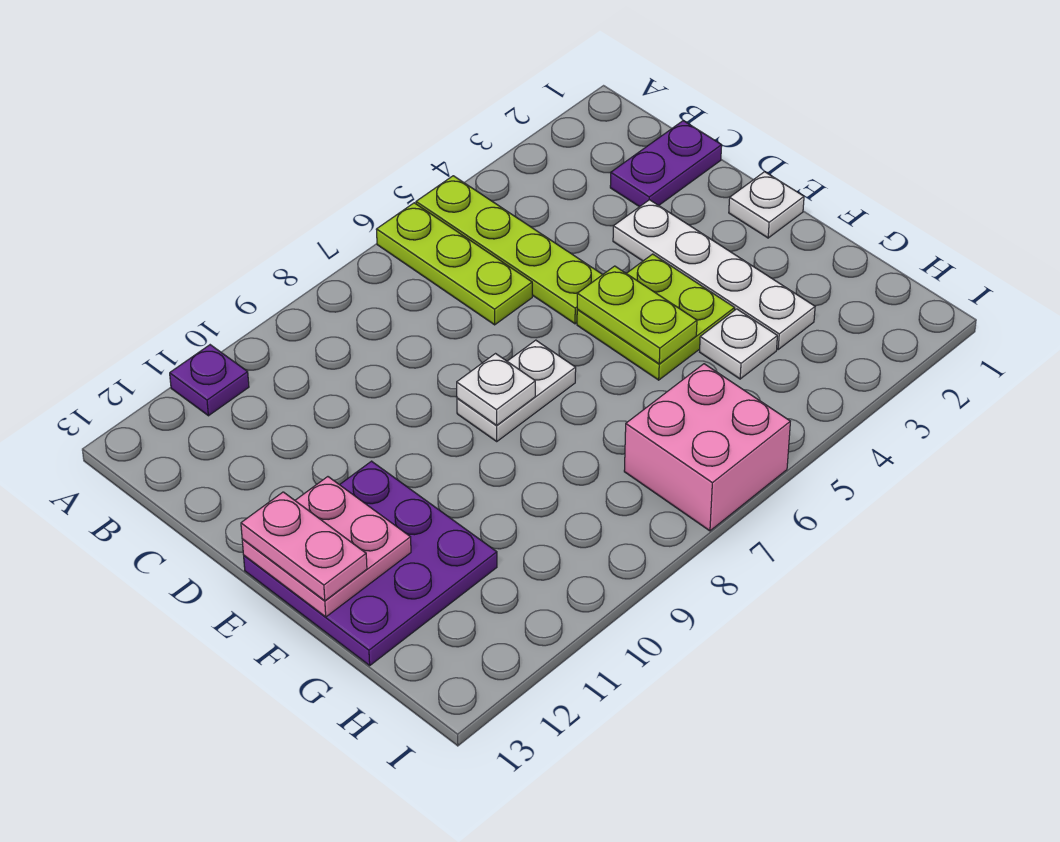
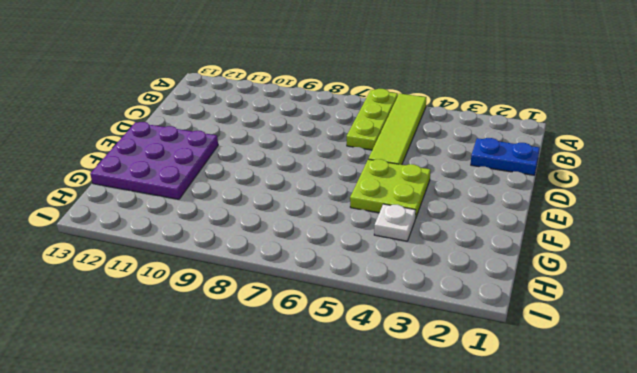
lime 1x4 tile [369,94,426,165] -> lime 1x4 plate [416,176,603,324]
blue 1x2 plate [471,138,540,175] -> purple 1x2 plate [610,121,722,207]
none -> purple 1x1 plate [170,345,249,416]
none -> white 1x4 plate [613,200,815,349]
none -> white 1x1 plate [729,172,804,238]

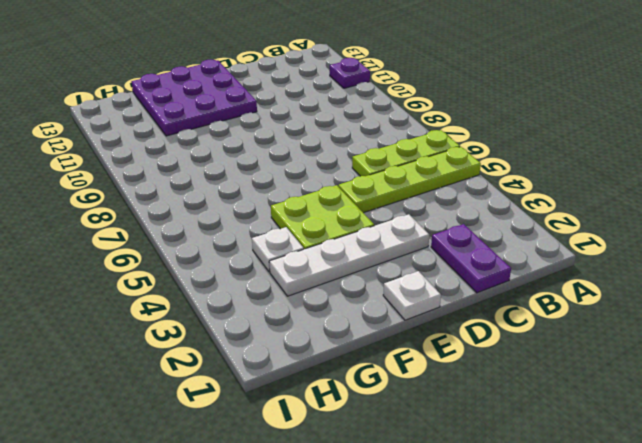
none -> white 1x2 plate [457,340,576,441]
none -> pink 2x2 brick [624,364,790,531]
none -> lime 1x2 plate [577,266,697,364]

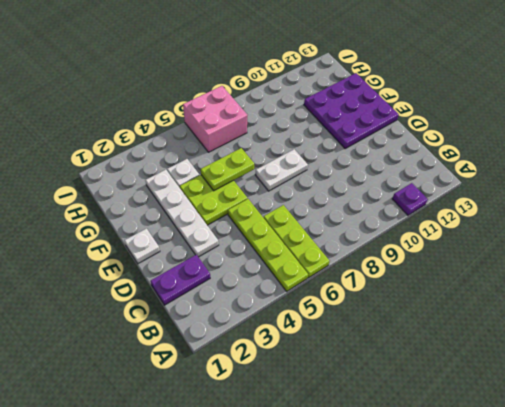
lime 1x2 plate [201,148,254,191] -> lime 1x2 plate turned to [577,266,697,364]
none -> white 1x1 plate [457,354,535,426]
none -> pink 2x2 plate [242,477,411,617]
none -> pink 1x2 plate [241,492,367,601]

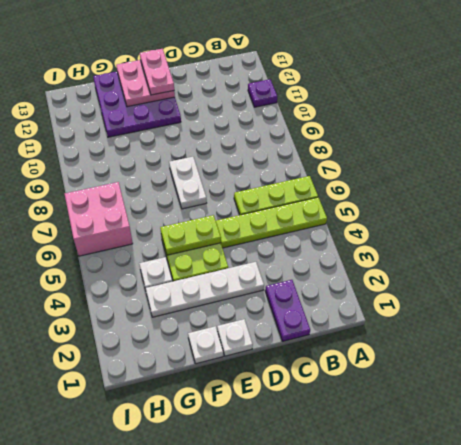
pink 1x2 plate [140,49,174,95] -> pink 1x2 plate turned to [241,492,367,601]
white 1x1 plate [188,326,223,364] -> white 1x1 plate moved to [457,354,535,426]

